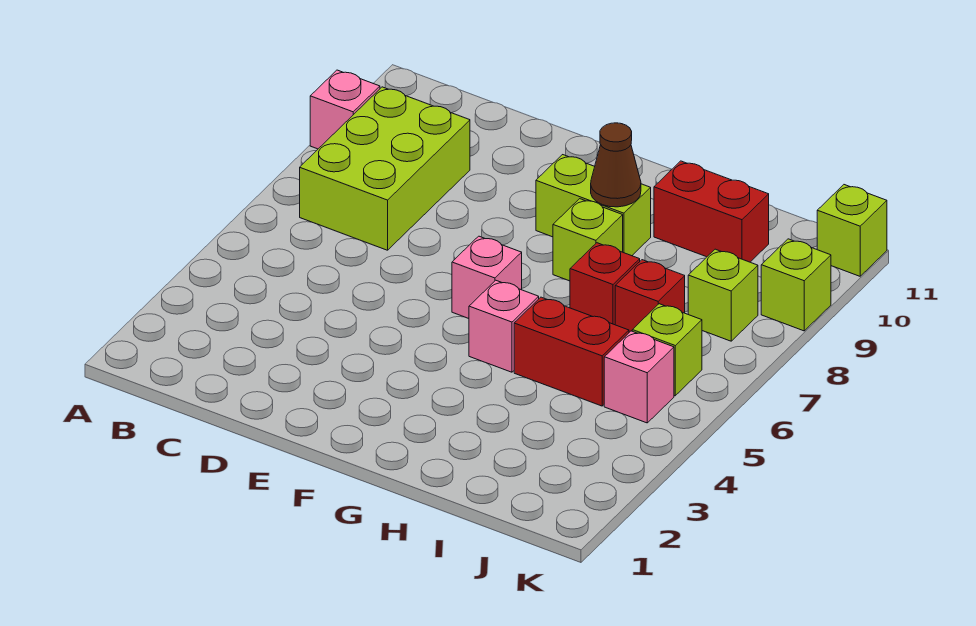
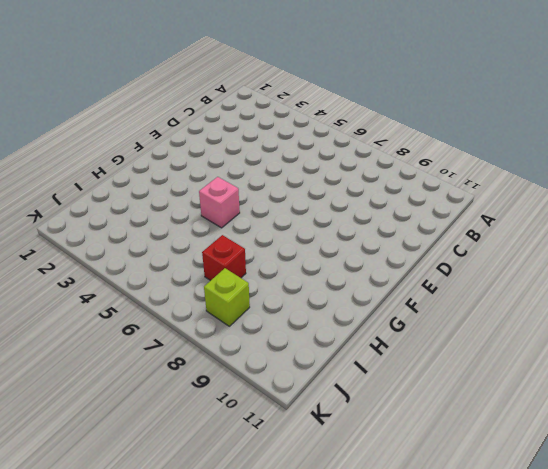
none -> pink 1x1 brick [310,70,380,149]
none -> lime 2x3 brick [300,87,470,250]
none -> pink 1x1 brick [452,236,522,319]

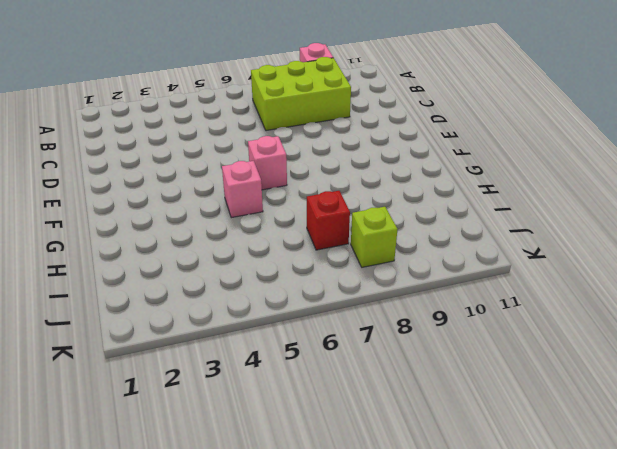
none -> lime 1x2 brick [536,155,651,256]
none -> lime 1x1 brick [553,199,623,281]
none -> red 1x2 brick [514,297,629,406]

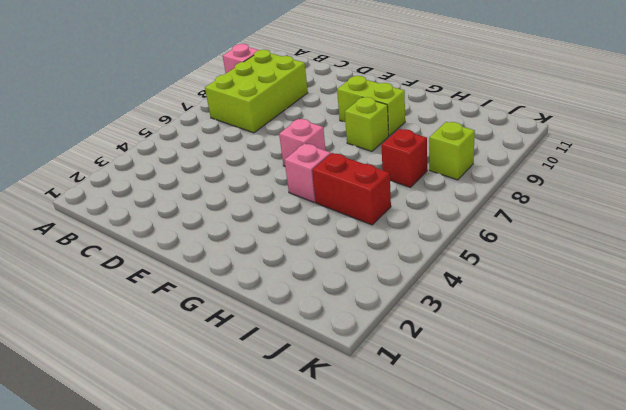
none -> red 1x1 brick [570,243,640,325]
none -> red 1x2 brick [654,161,769,262]
none -> pink 1x1 brick [604,331,674,423]

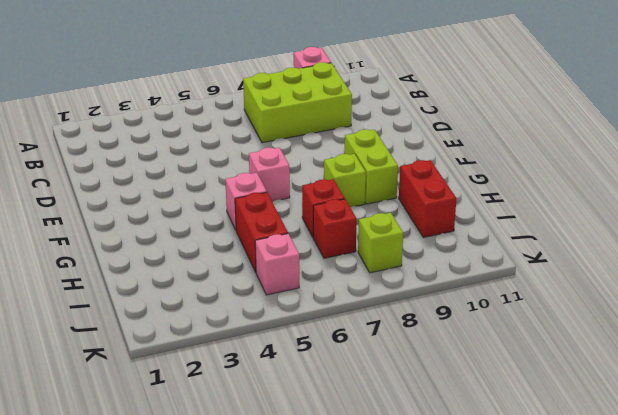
none -> lime 1x1 brick [632,304,702,396]
none -> lime 1x1 brick [761,239,831,331]
none -> lime 1x1 brick [817,185,887,276]

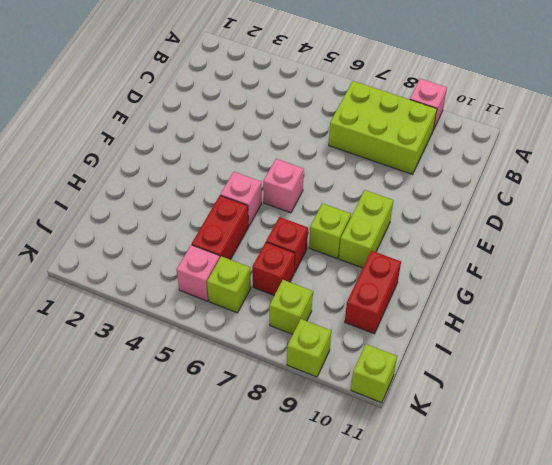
none -> brown 1x1 cone [591,123,641,207]

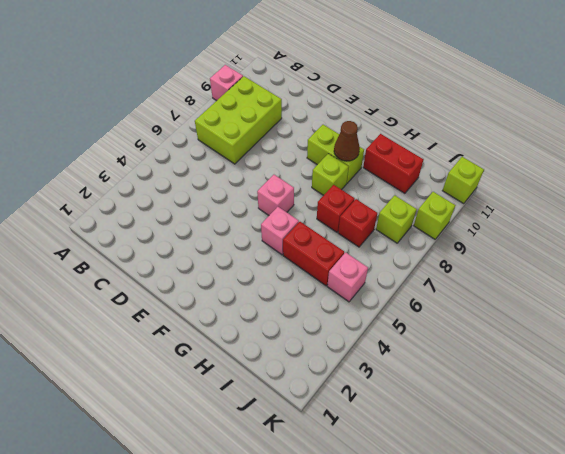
none -> lime 1x1 brick [632,304,702,396]

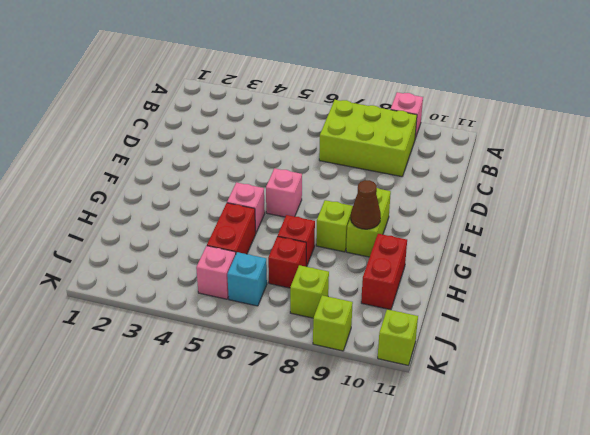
cyan 1x1 brick [227,252,267,306] -> lime 1x1 brick [632,304,702,396]

